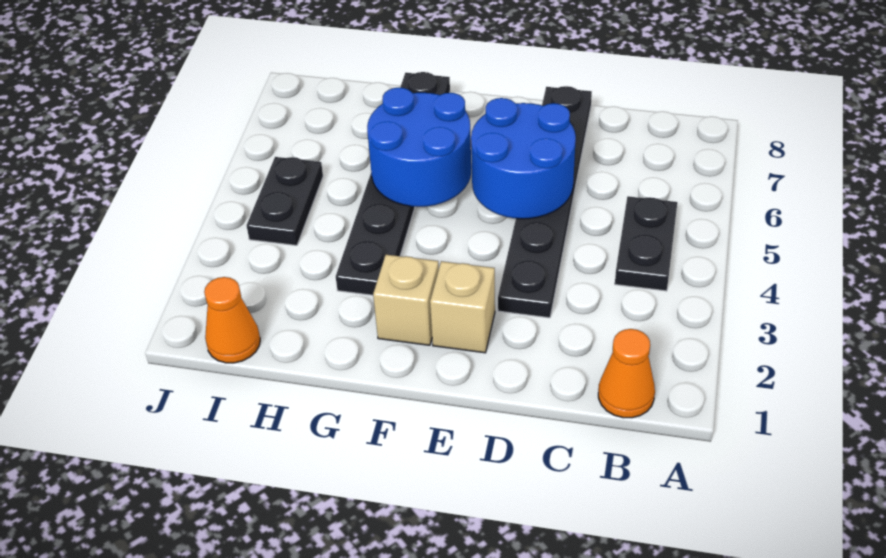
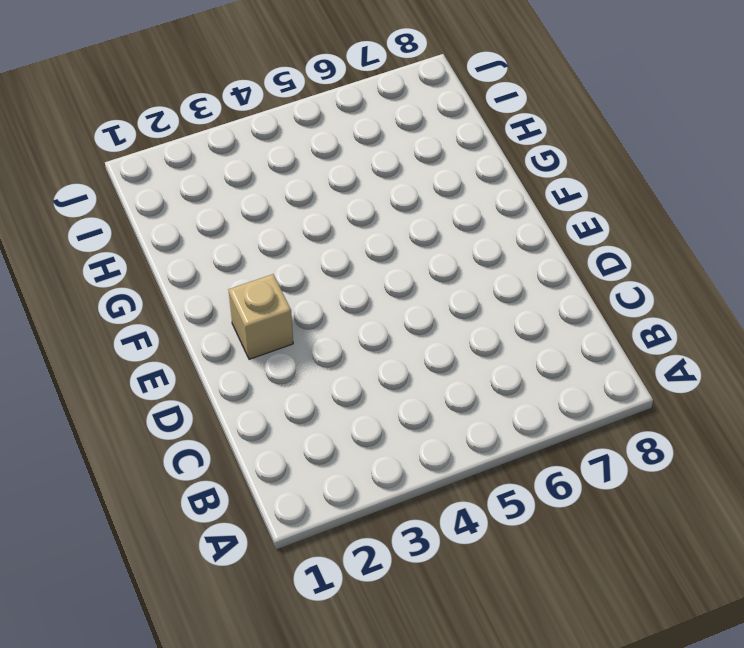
none -> orange 1x1 cone [598,329,655,418]
none -> black 1x2 plate [615,196,677,291]

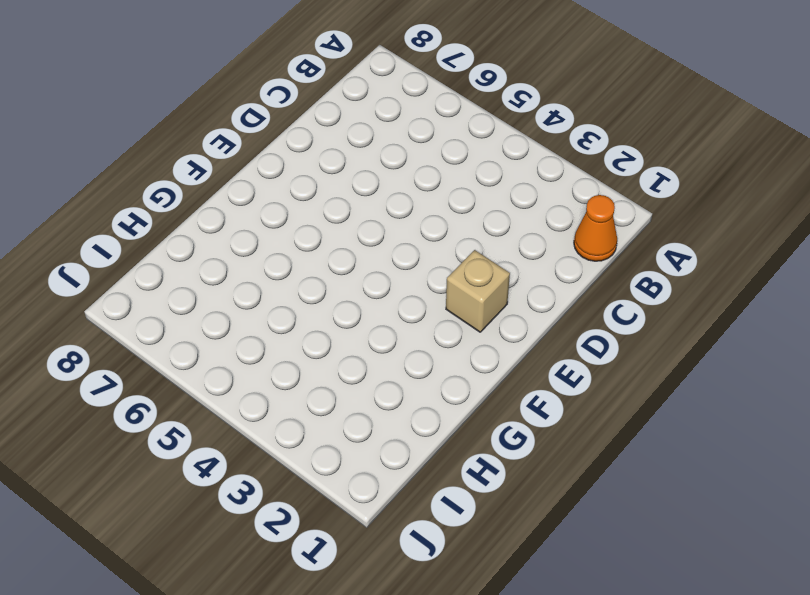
none -> black 1x2 plate [615,196,677,291]
none -> black 1x6 plate [498,86,592,318]

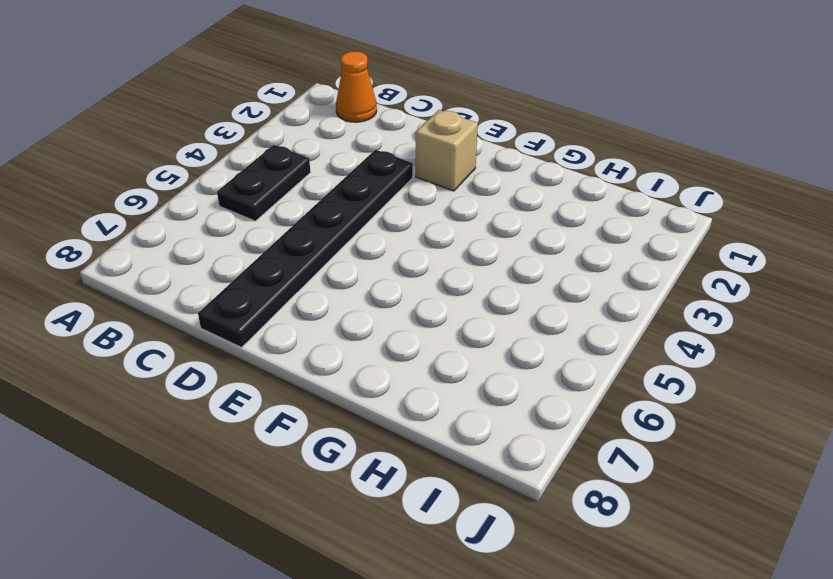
none -> tan 1x1 brick [373,255,439,345]
none -> black 1x6 plate [336,72,450,295]

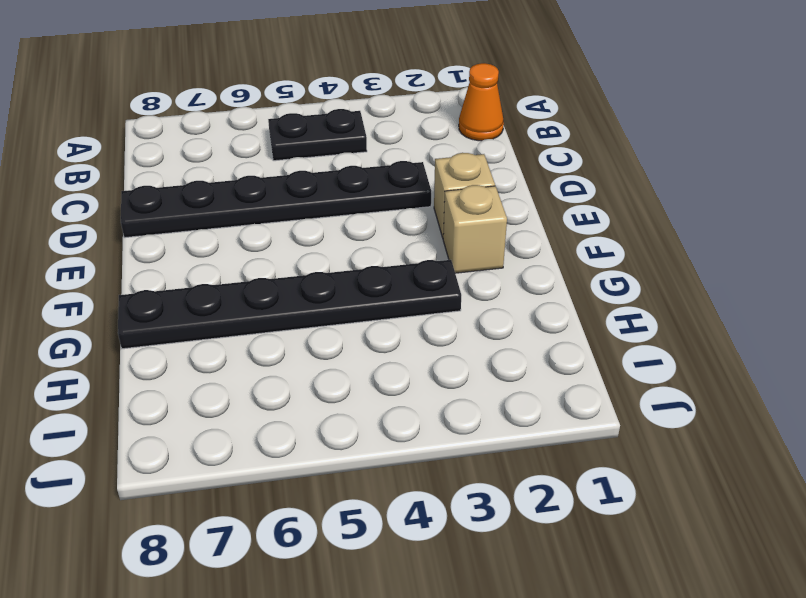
none -> orange 1x1 cone [204,277,260,363]
none -> black 1x2 plate [247,157,323,245]

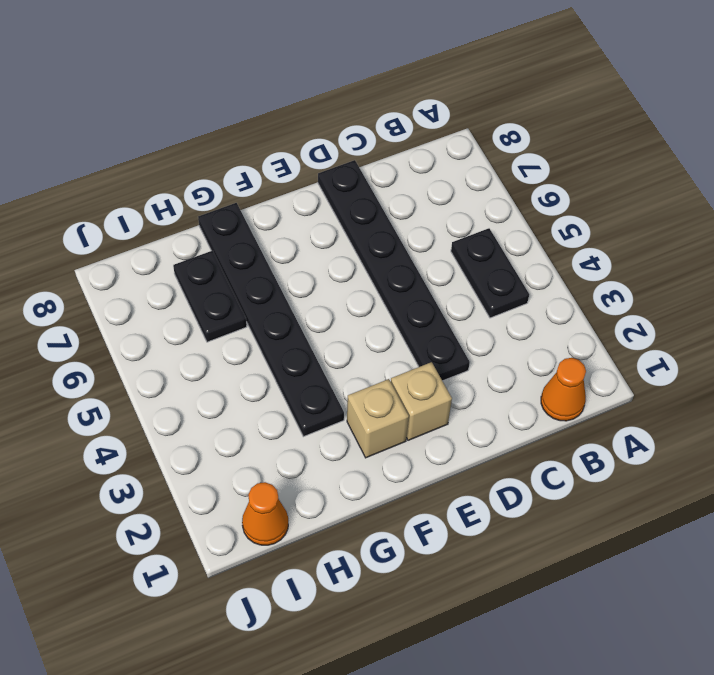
black 1x2 plate [173,251,247,342] -> black 1x2 plate moved to [247,157,323,245]
none -> blue 2x2 round brick [471,98,576,219]
none -> blue 2x2 round brick [367,87,471,207]

